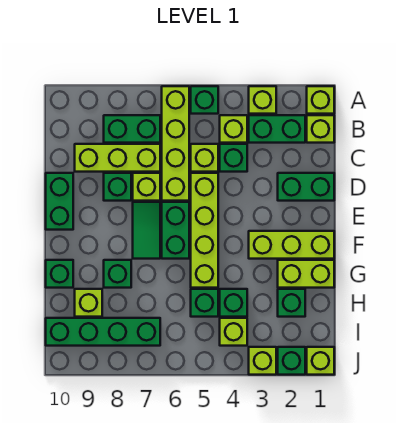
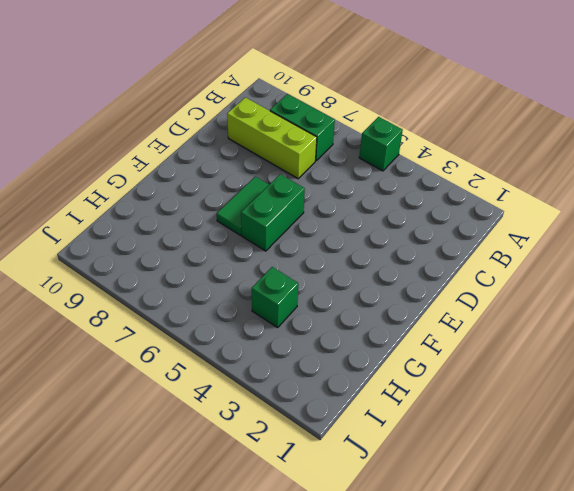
none -> lime 1x1 brick [307,86,334,114]
none -> lime 1x1 brick [249,86,276,114]
none -> lime 1x4 brick [162,86,189,201]
none -> lime 1x1 brick [307,115,334,143]

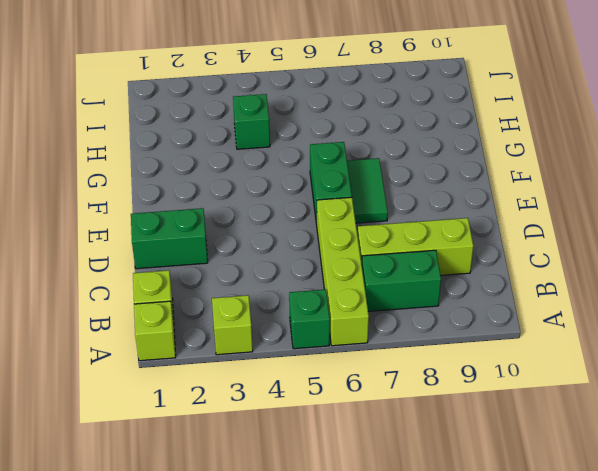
none -> green 1x2 brick [249,115,305,143]
none -> lime 1x1 brick [220,115,247,143]
none -> green 1x1 brick [220,144,247,172]
none -> lime 1x1 brick [191,144,218,172]

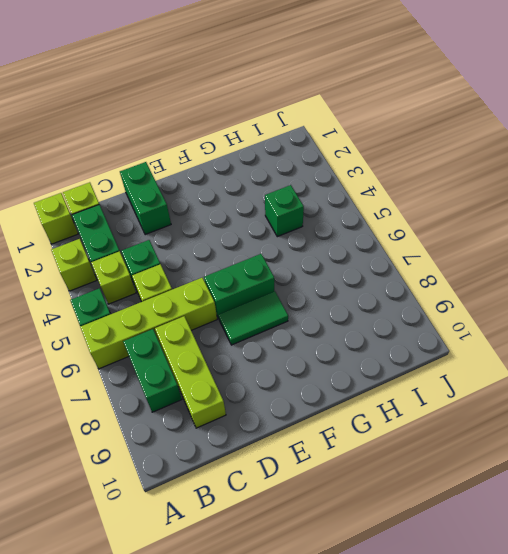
none -> lime 1x4 brick [191,173,218,288]
none -> lime 1x1 brick [133,173,160,201]
none -> green 1x1 brick [104,173,131,201]
none -> green 1x2 brick [46,173,73,230]

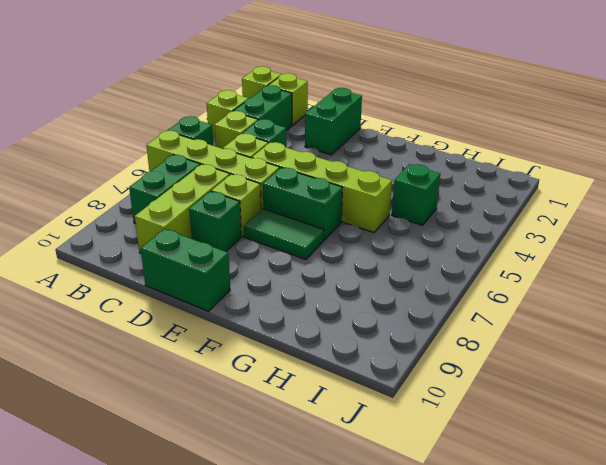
none -> lime 1x3 brick [249,231,334,259]
none -> lime 1x2 brick [278,260,334,288]
none -> green 1x1 brick [104,260,131,288]
none -> green 1x1 brick [46,260,73,288]

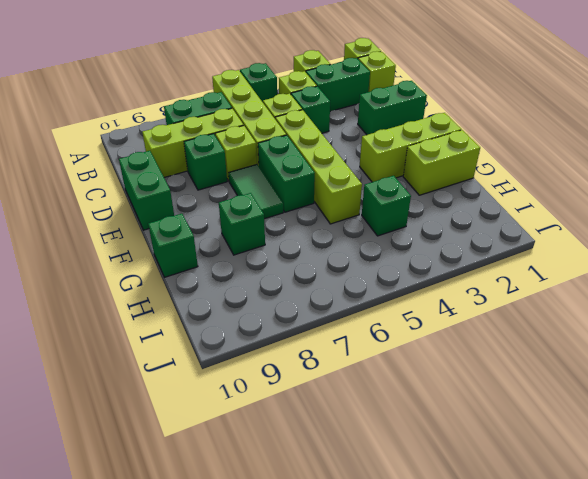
none -> green 1x1 brick [278,289,305,317]
none -> green 1x1 brick [191,289,218,317]
none -> lime 1x1 brick [75,289,102,317]
none -> lime 1x1 brick [220,318,247,346]

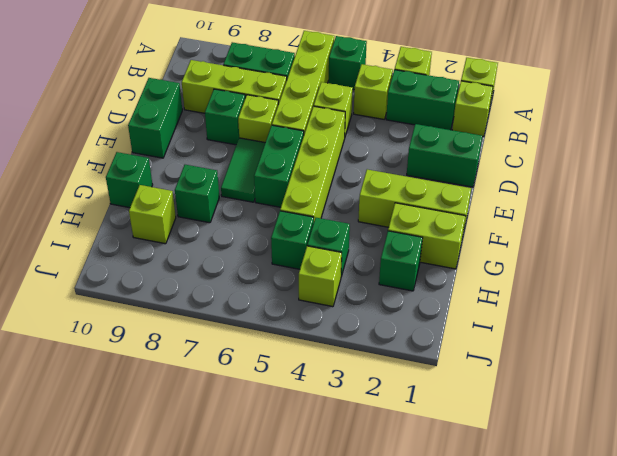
none -> green 1x1 brick [220,144,247,172]
none -> green 1x4 brick [46,318,160,346]
none -> lime 1x1 brick [307,347,334,375]
none -> green 1x1 brick [278,347,305,375]

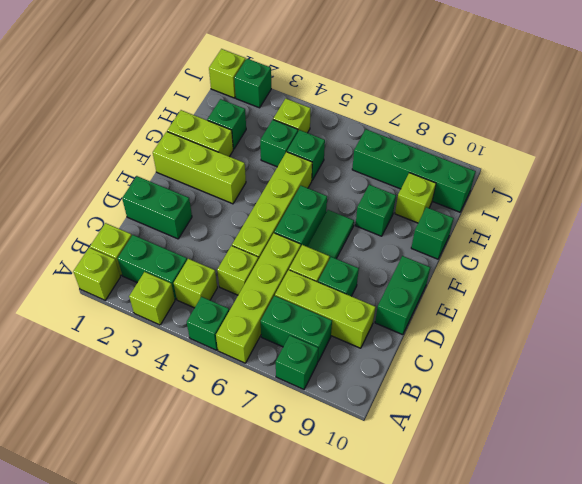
green 1x1 brick [276,336,318,389] -> green 1x1 brick moved to [220,144,247,172]
none -> lime 1x1 brick [249,347,276,375]

